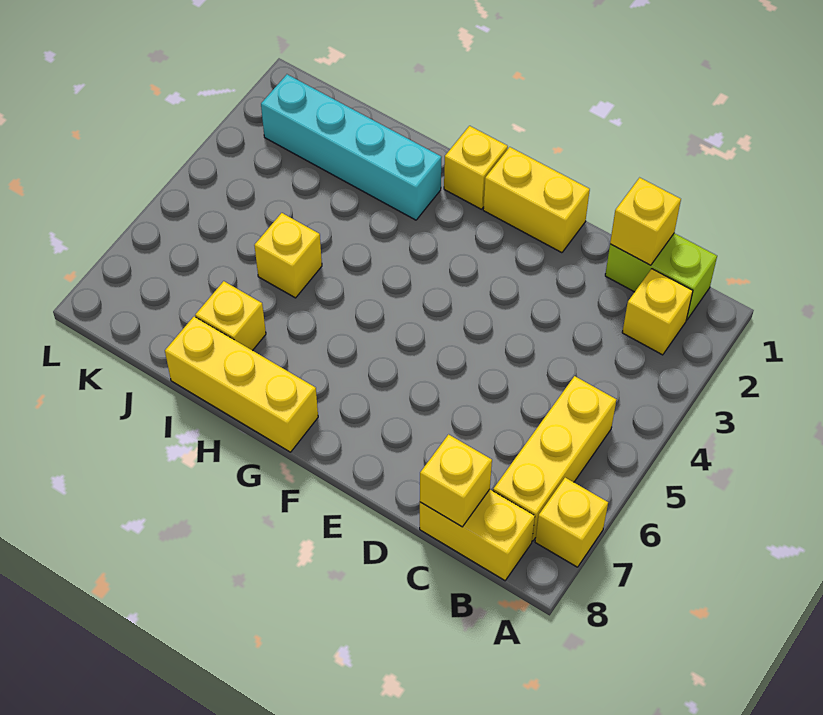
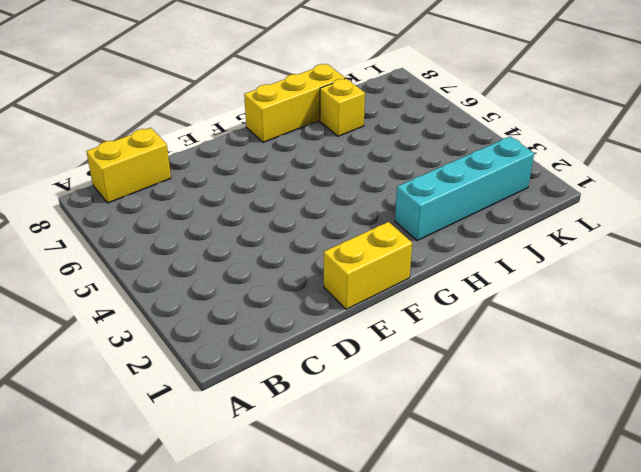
none -> yellow 1x1 brick [535,478,608,567]
none -> lime 1x2 brick [605,233,717,320]
none -> yellow 1x1 brick [622,269,693,355]

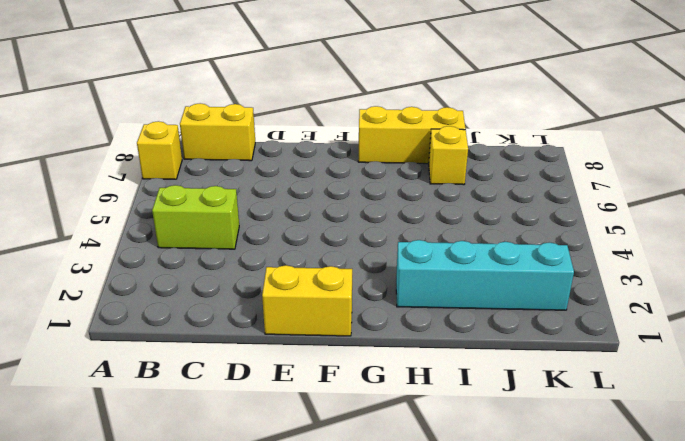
lime 1x2 brick [152,185,239,249] -> lime 1x2 brick moved to [605,233,717,320]
none -> yellow 1x1 brick [622,269,693,355]
none -> yellow 1x3 brick [493,376,617,541]
none -> yellow 1x1 brick [444,126,508,209]

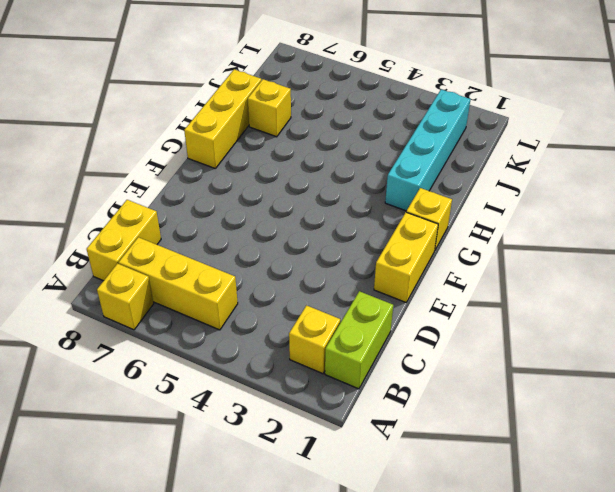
none -> yellow 1x1 brick [254,213,322,298]
none -> yellow 1x1 brick [610,178,681,265]
none -> yellow 1x1 brick [420,434,492,527]

